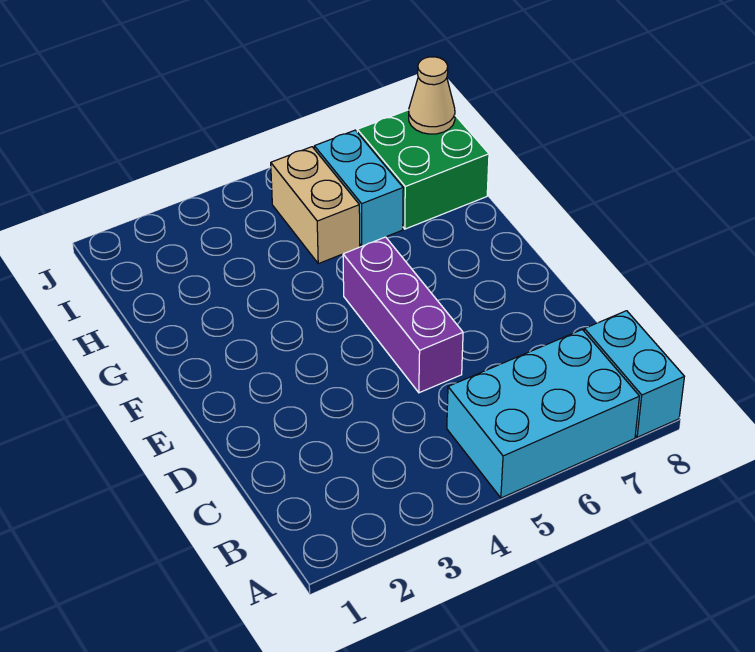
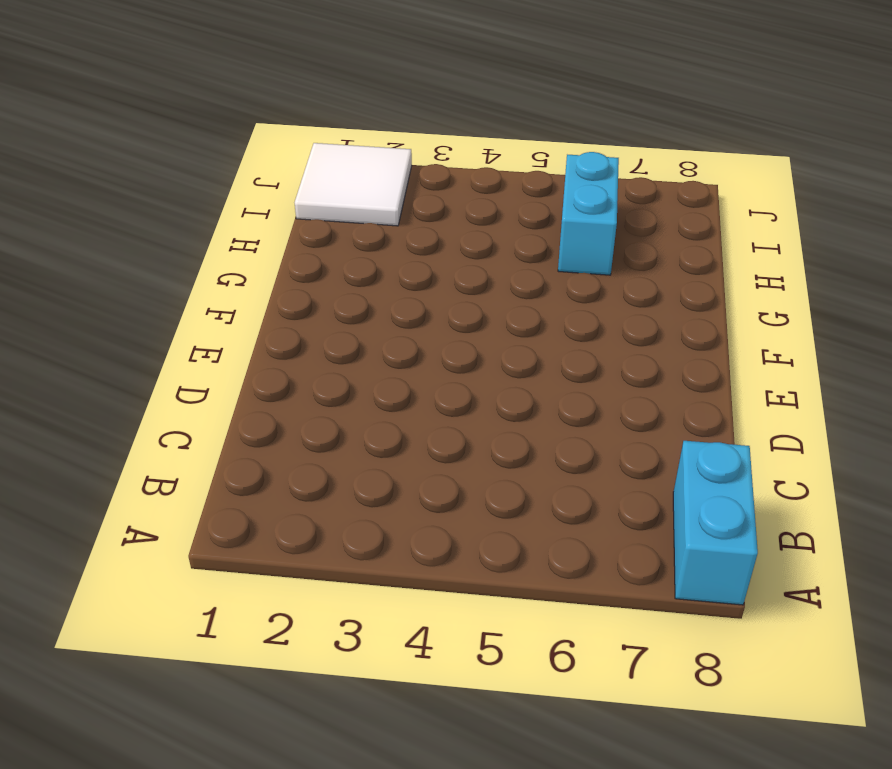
white 2x2 tile [295,143,412,226] -> none
none -> cyan 2x3 brick [447,330,640,498]
none -> purple 1x3 brick [343,237,463,393]

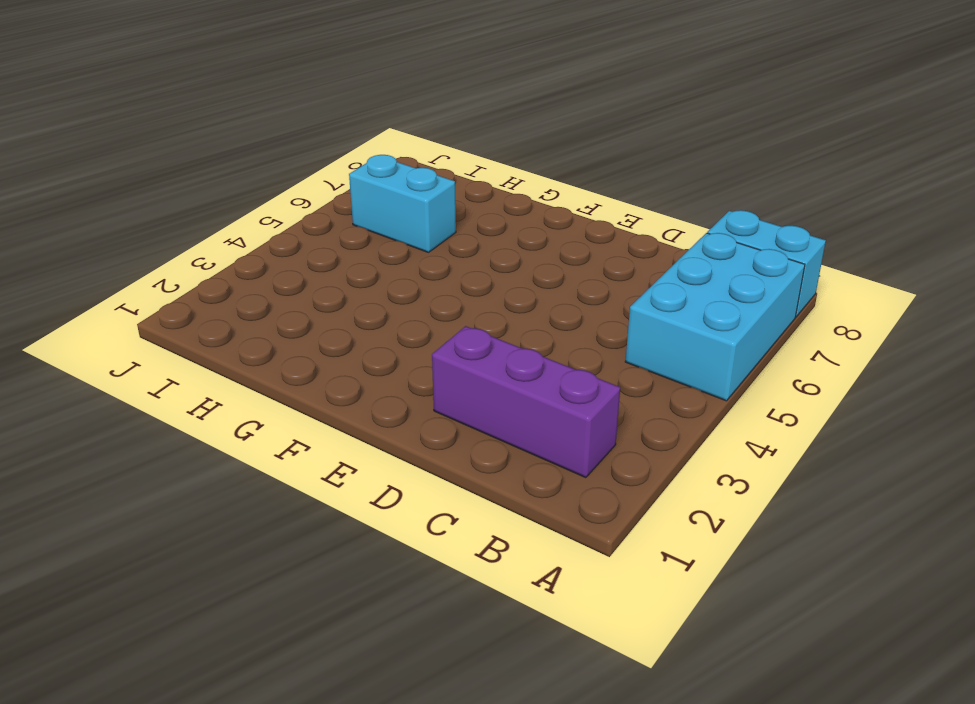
purple 1x3 brick [432,326,620,478] -> purple 1x3 brick moved to [343,237,463,393]
none -> tan 1x2 brick [271,147,360,264]
none -> green 2x2 brick [357,110,489,229]

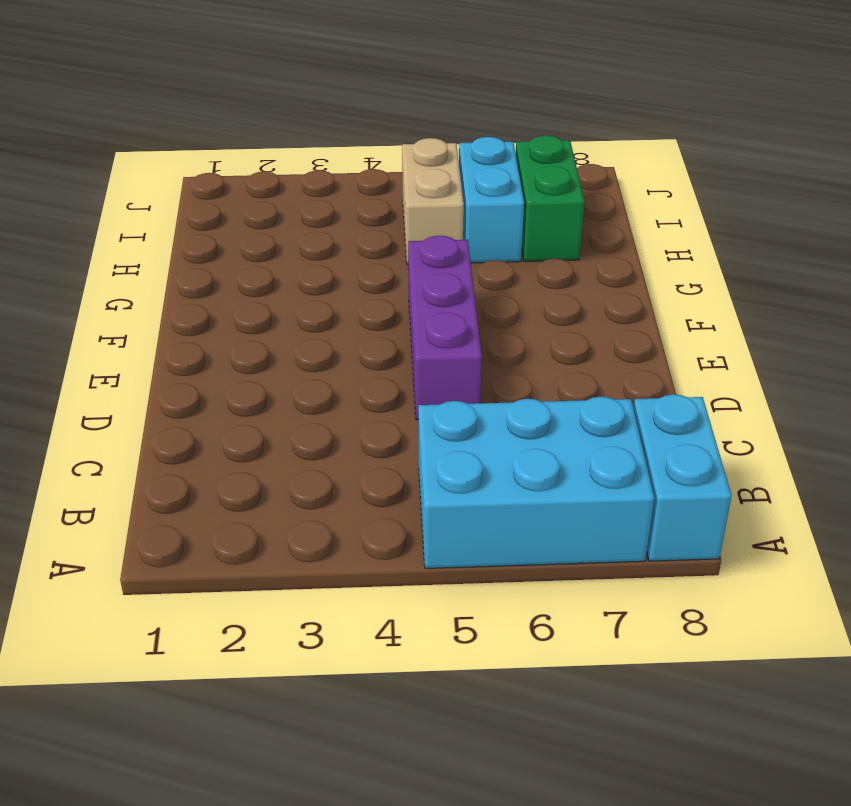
green 1x2 brick [516,135,584,261] -> green 2x2 brick [357,110,489,229]
none -> tan 1x1 cone [409,57,455,134]

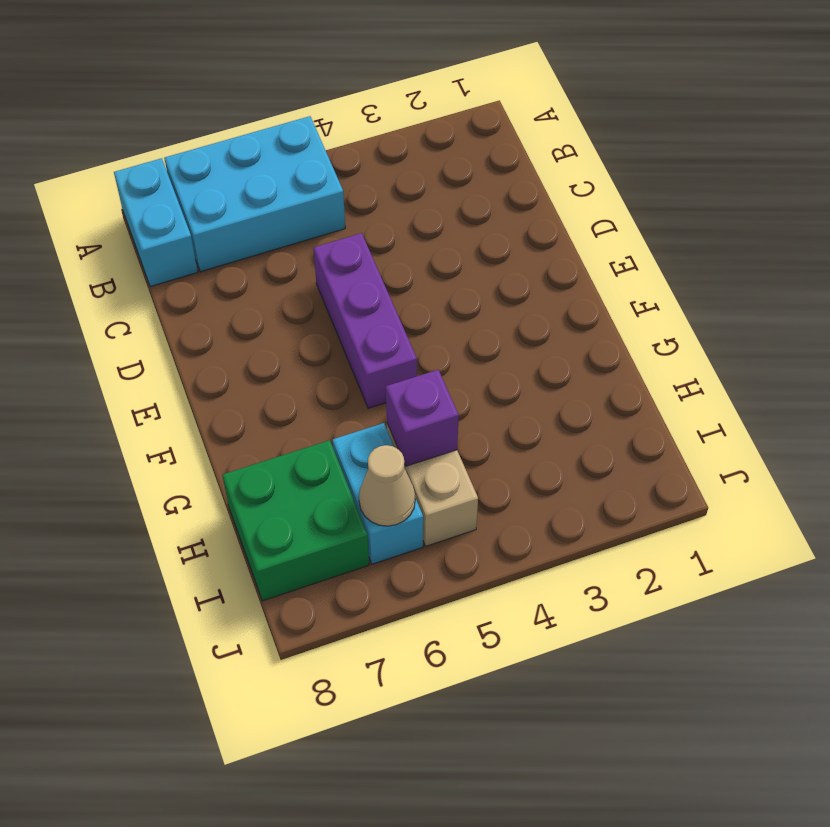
purple 1x1 brick [386,370,459,466] -> none
tan 1x1 cone [359,445,415,526] -> tan 1x1 cone moved to [409,57,455,134]

